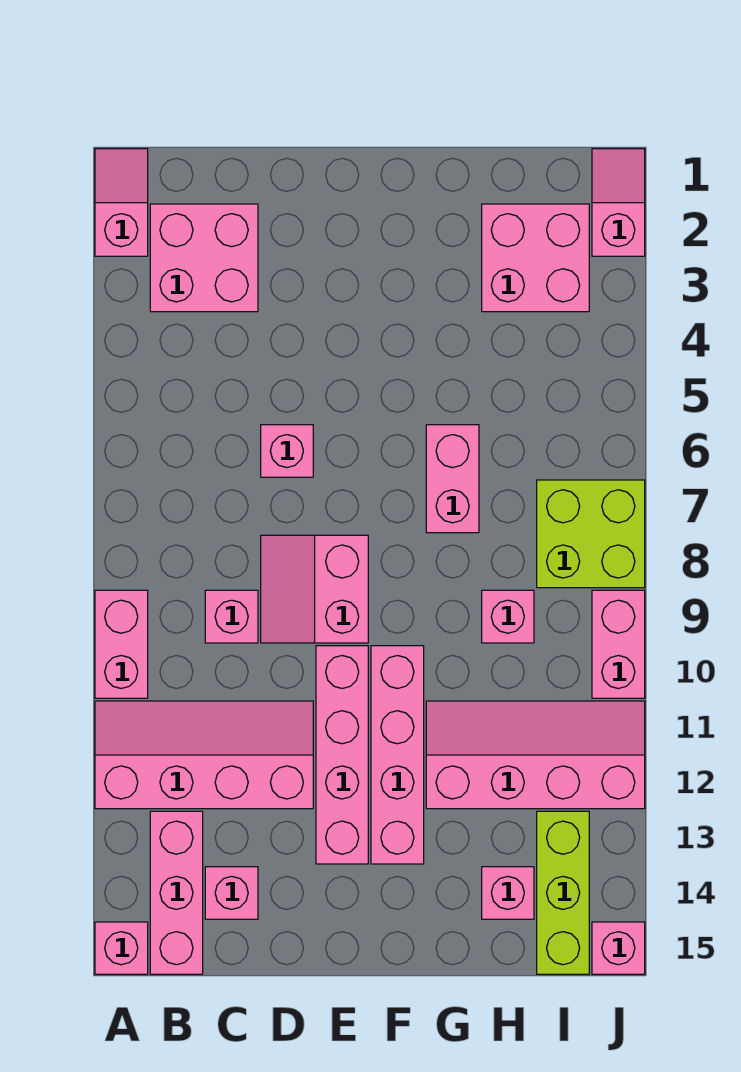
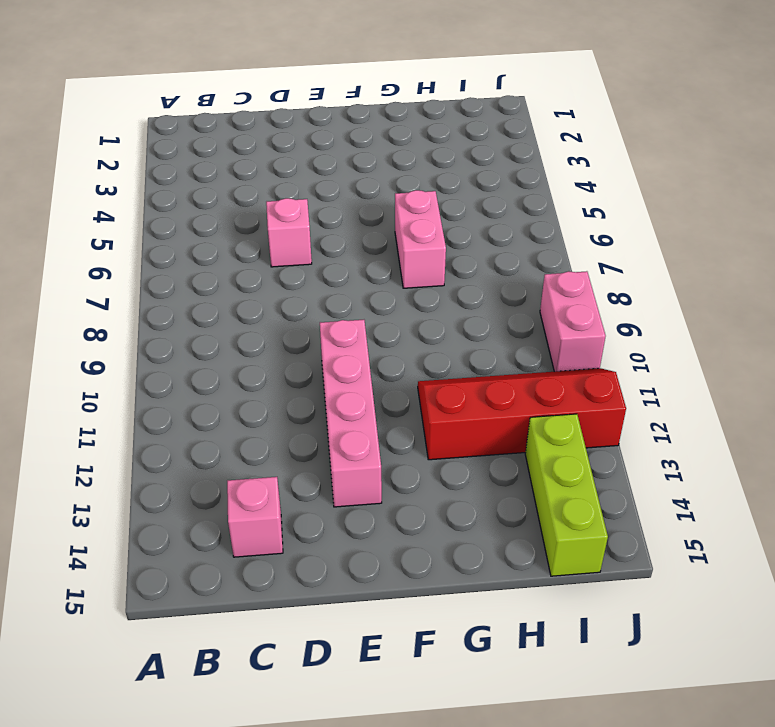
red 2x4 slope [418,368,626,460] -> pink 2x4 slope [426,701,645,809]
none -> pink 1x2 slope [95,149,148,256]
none -> pink 1x2 brick [95,590,148,698]
none -> pink 2x4 slope [95,701,313,809]

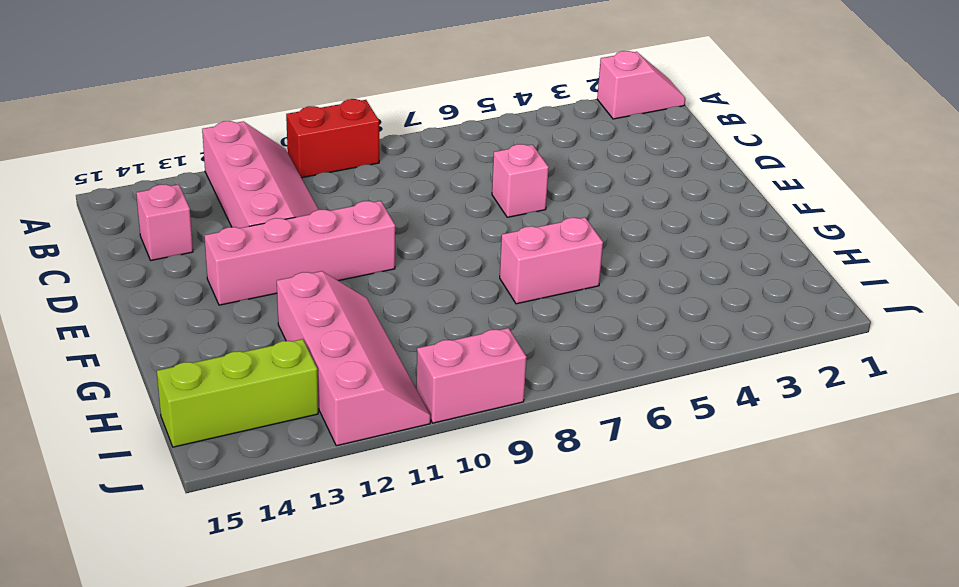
red 1x2 brick [286,99,379,178] -> pink 1x2 brick [95,590,148,698]
none -> pink 1x1 brick [95,922,148,974]
none -> pink 2x2 brick [150,204,258,312]
none -> pink 1x3 brick [150,811,203,974]

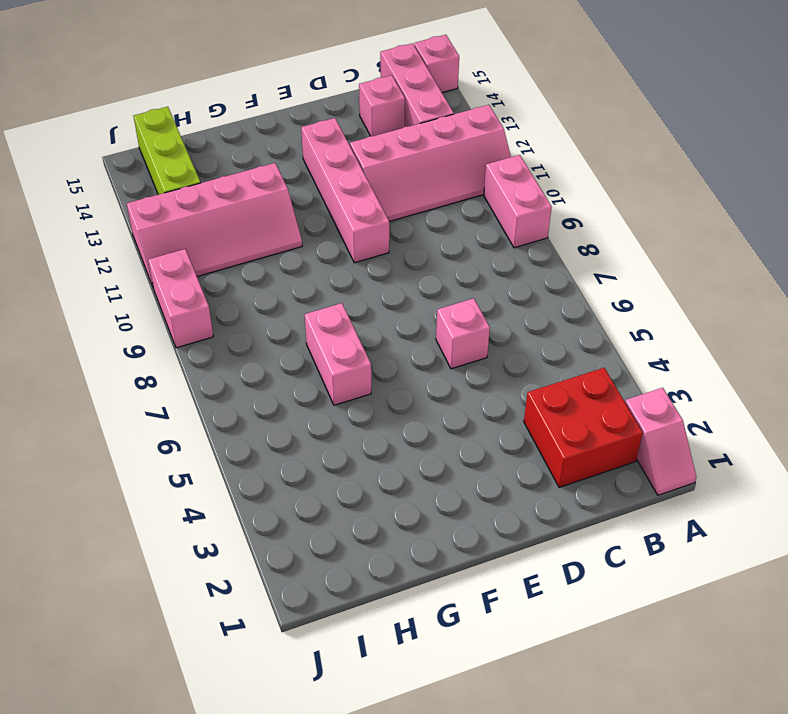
red 2x2 brick [524,368,643,487] -> pink 2x2 brick [150,204,258,312]
none -> pink 1x1 brick [205,590,258,643]
none -> pink 2x2 slope [261,535,368,643]
none -> pink 1x4 brick [371,646,424,864]

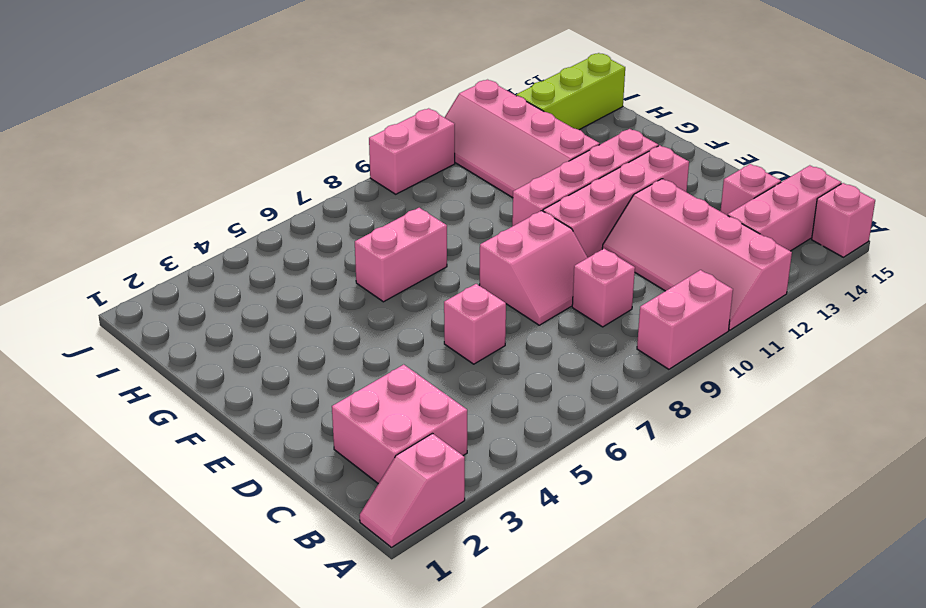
none -> pink 2x2 brick [482,204,589,312]
none -> pink 1x1 brick [482,590,534,643]
none -> pink 1x1 brick [482,867,534,919]

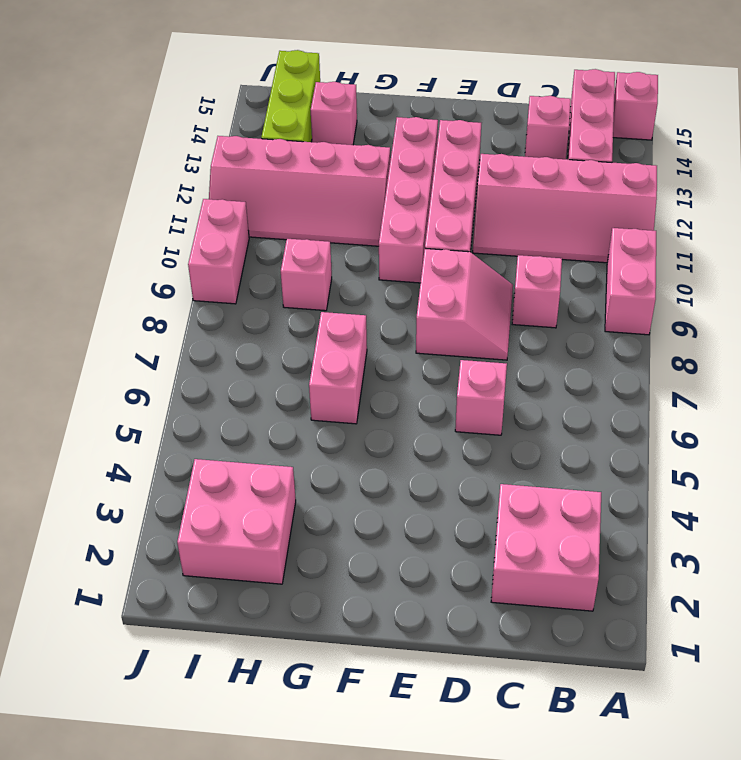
none -> pink 1x2 slope [95,149,148,256]
none -> lime 2x2 brick [537,480,645,588]
none -> pink 1x2 slope [592,149,645,256]

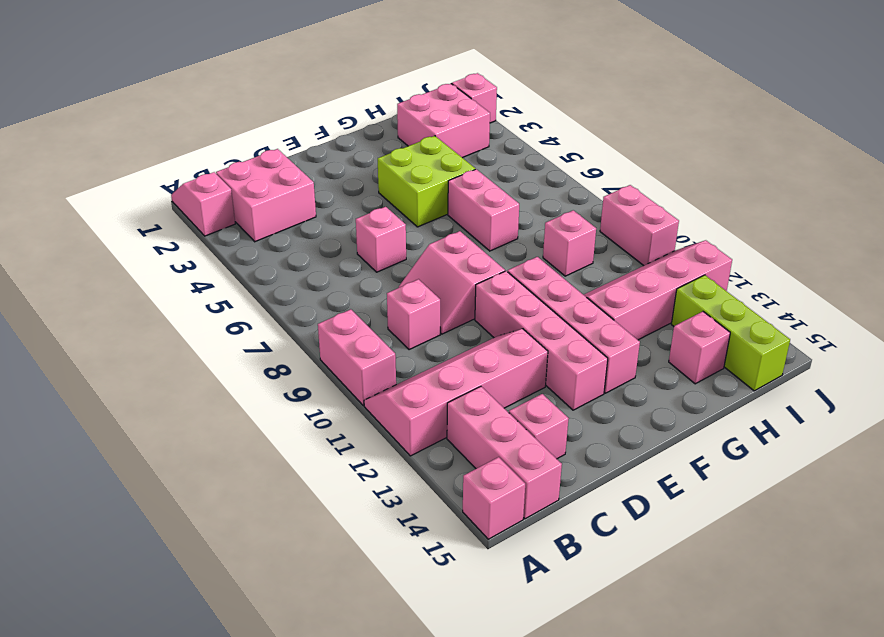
lime 2x2 brick [378,136,475,227] -> lime 2x2 brick moved to [537,480,645,588]
none -> pink 1x1 brick [592,922,645,974]

